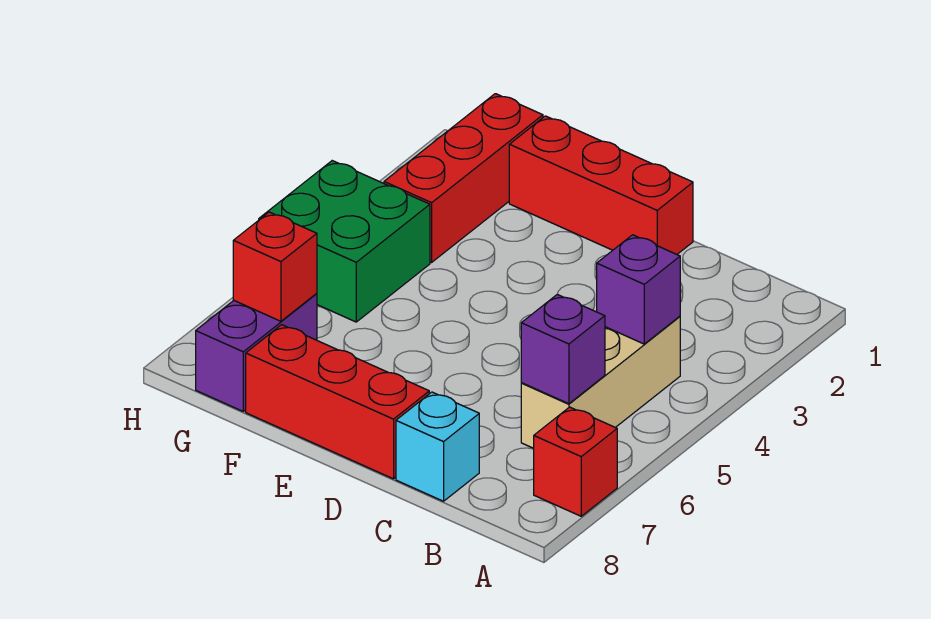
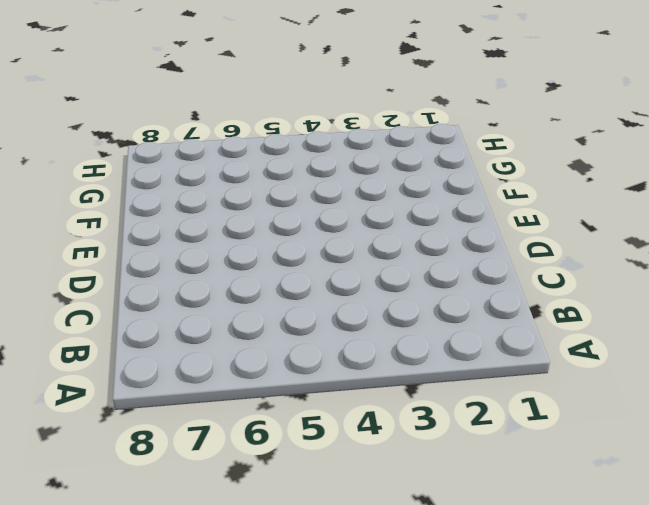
none -> red 1x1 brick [534,407,617,516]
none -> tan 1x3 brick [521,316,680,448]

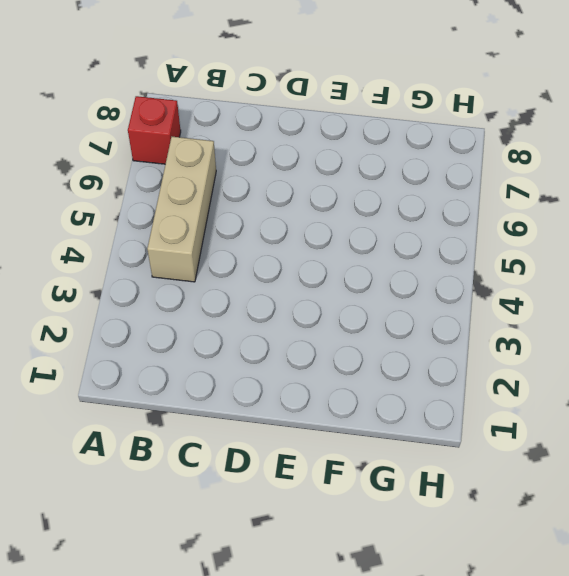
none -> cyan 1x1 brick [396,392,479,501]
none -> red 1x3 brick [509,116,693,254]

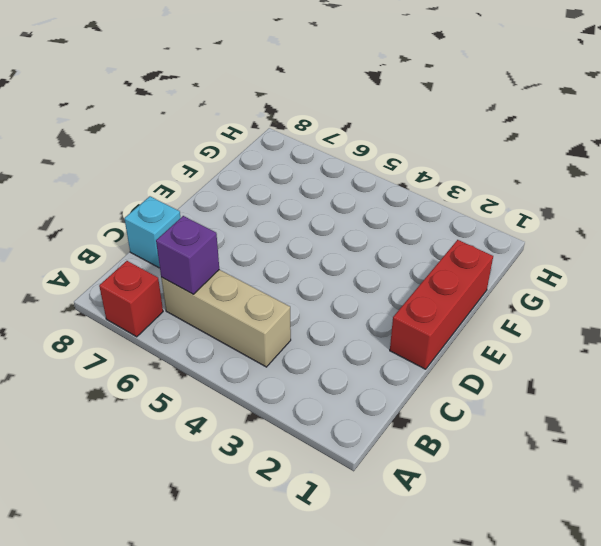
none -> red 1x3 brick [246,325,429,479]
none -> red 1x3 brick [384,94,543,262]

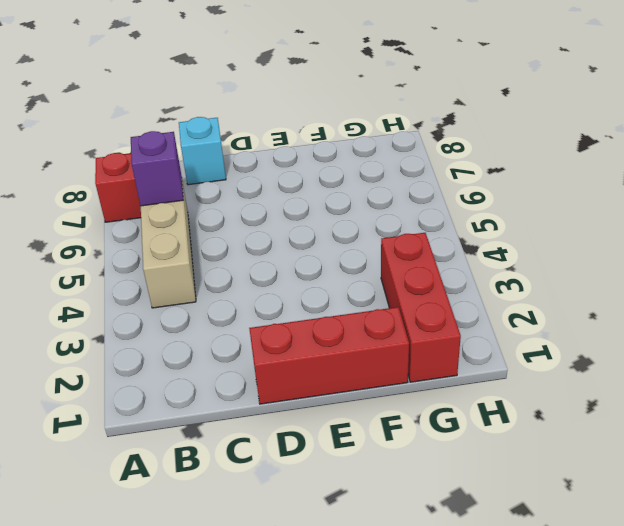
none -> red 1x3 brick [246,325,429,479]
none -> green 2x2 brick [259,161,430,322]

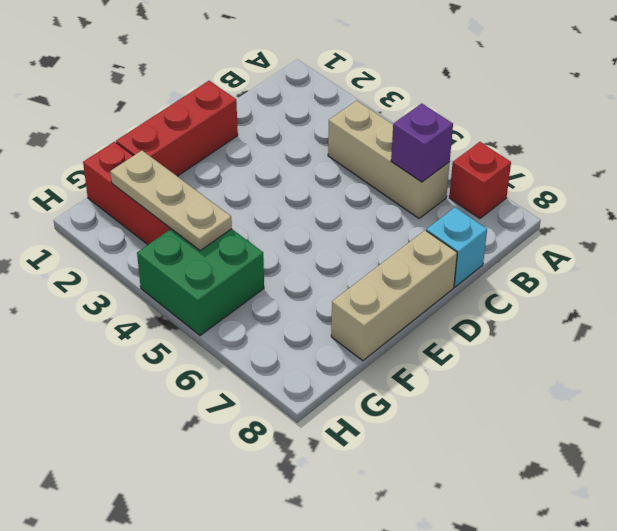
tan 1x3 brick [331,230,457,361] -> red 1x3 brick [246,325,429,479]
tan 1x3 plate [110,151,232,251] -> none
none -> purple 1x2 brick [196,294,317,411]
none -> purple 1x1 brick [597,235,680,344]

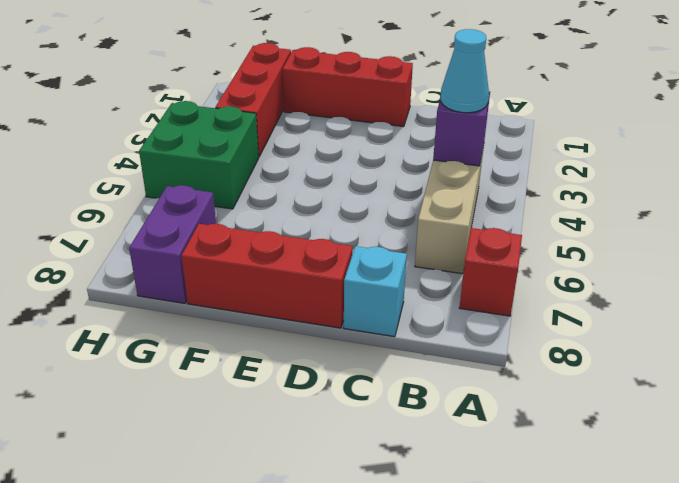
cyan 1x1 cone [441,29,489,113] -> none
none -> purple 1x1 brick [521,294,605,404]
none -> red 1x1 brick [233,212,317,321]

